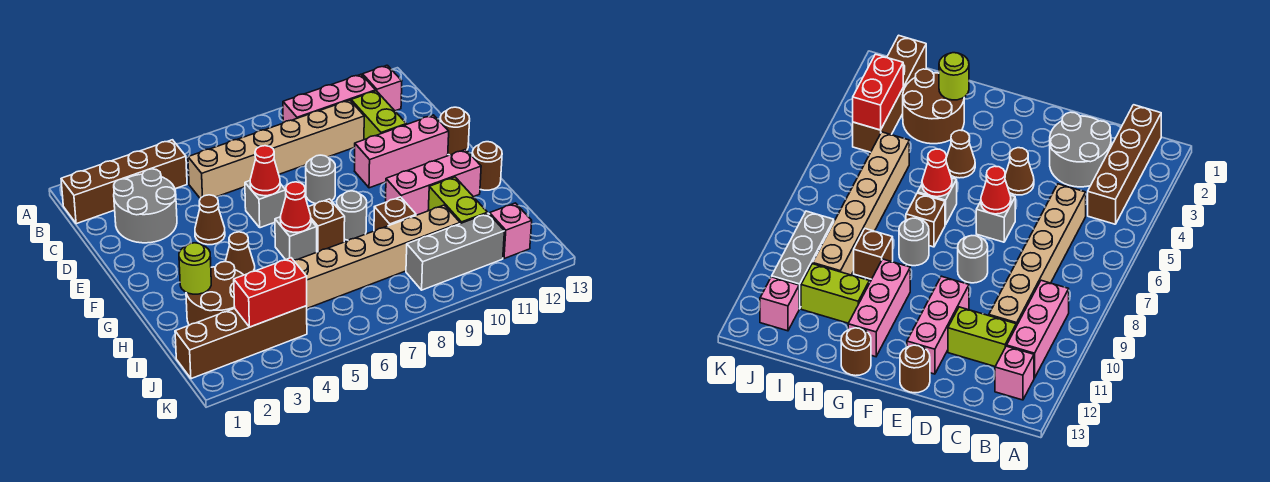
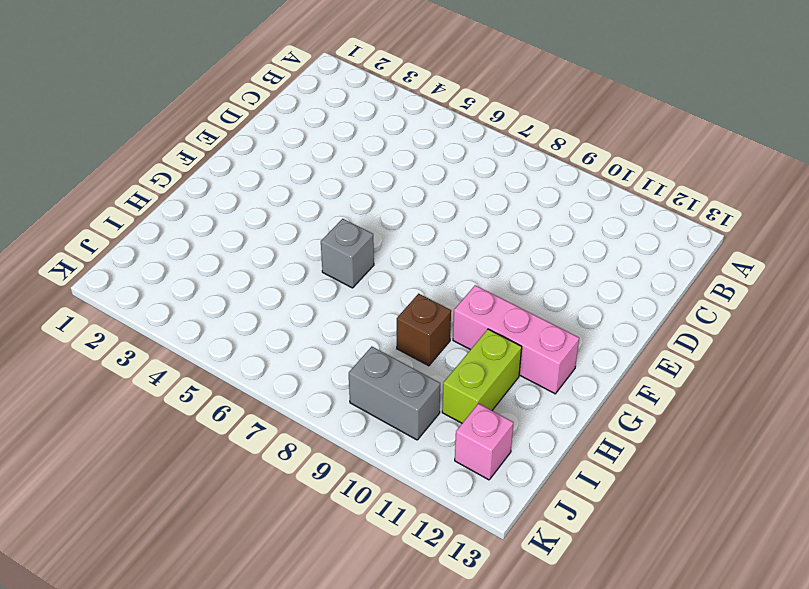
grey 1x2 brick [349,347,440,440] -> grey 1x3 brick [406,213,504,290]
none -> brown 1x4 brick [61,140,187,224]
none -> pink 1x3 brick [283,74,376,123]
none -> pink 1x1 brick [363,65,402,111]

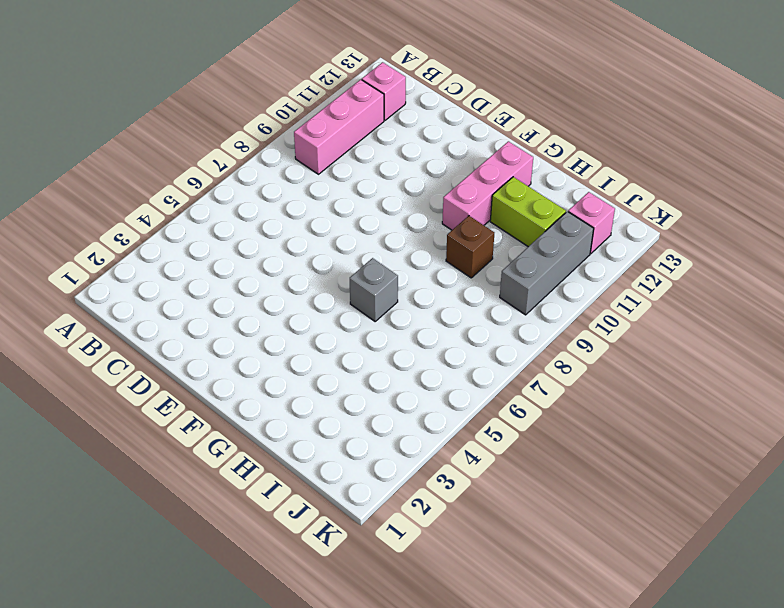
none -> brown 1x4 brick [61,140,187,224]
none -> grey 2x2 round brick [114,169,177,243]
none -> tan 1x6 brick [188,100,364,198]

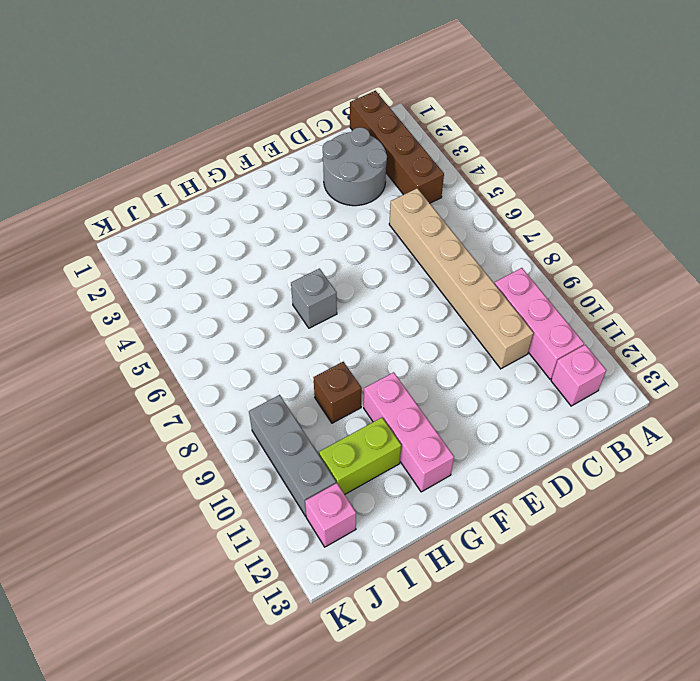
none -> lime 1x2 brick [351,91,406,140]
none -> brown 1x1 cone [195,195,225,245]
none -> grey 1x1 brick [245,181,286,228]

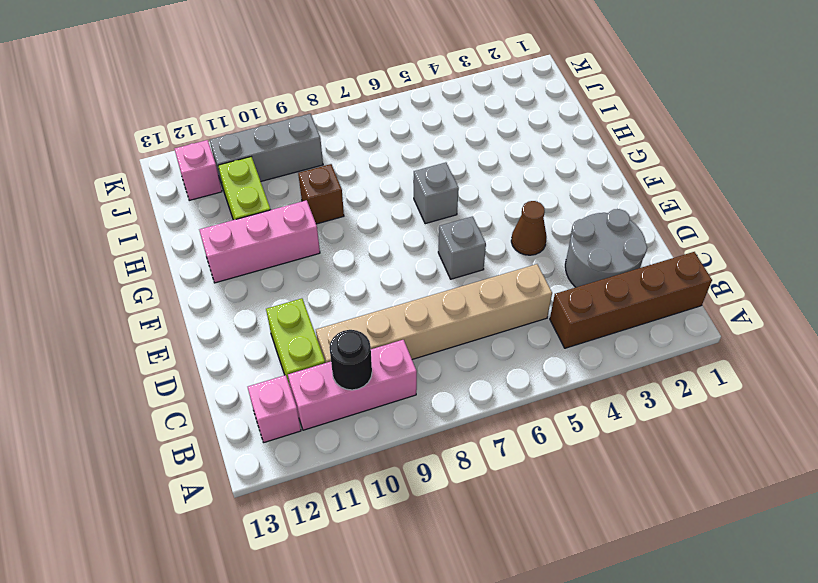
black 1x1 round brick [329,330,372,390] -> none
none -> grey 1x1 round brick [306,155,335,204]
none -> pink 1x3 brick [355,115,449,188]
none -> brown 1x1 round brick [440,107,470,155]

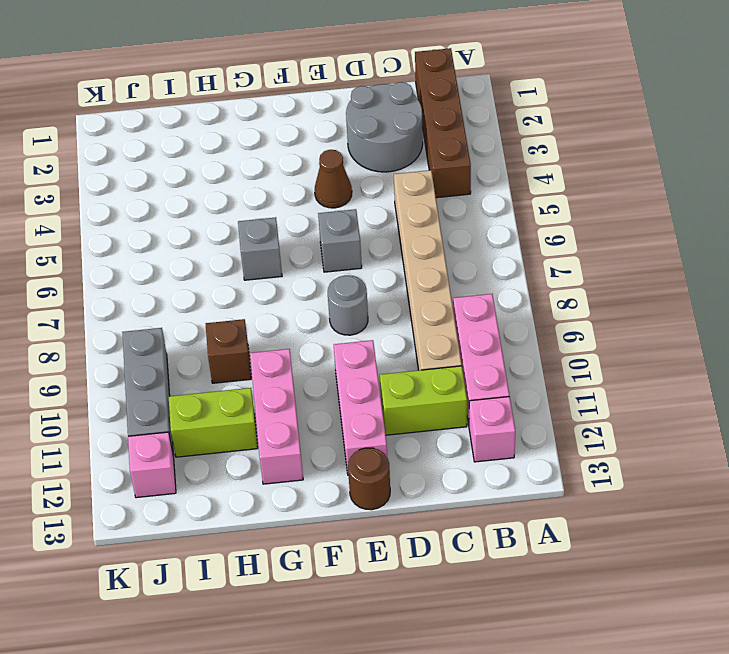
none -> brown 1x1 cone [225,232,255,275]
none -> brown 1x1 brick [308,199,345,252]
none -> grey 1x1 round brick [337,191,367,240]

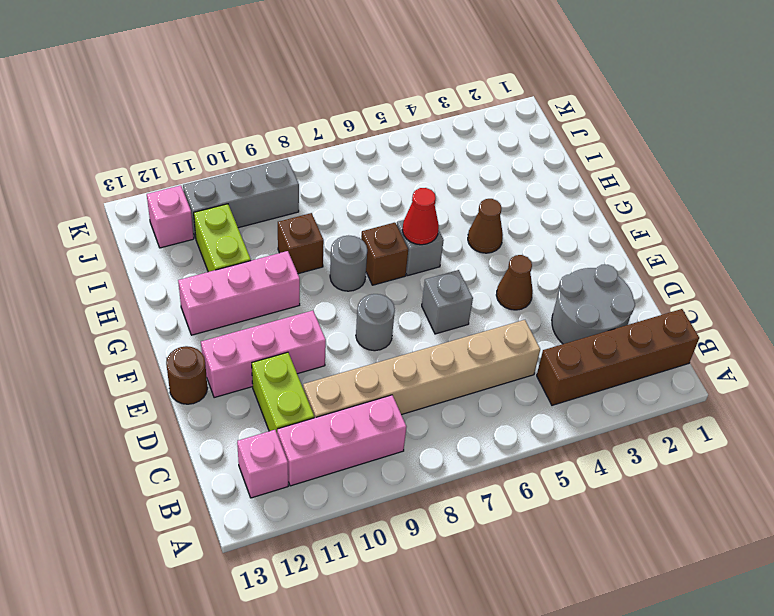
none -> brown 1x1 round brick [472,142,502,190]
none -> brown 2x2 round brick [186,262,243,325]
none -> tan 1x6 brick [294,205,460,308]

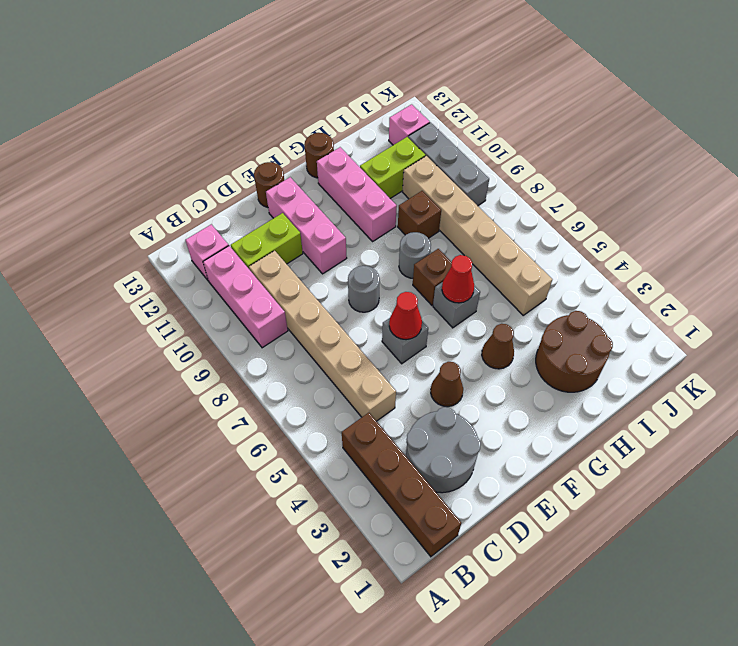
none -> brown 1x4 brick [175,306,307,379]
none -> lime 1x1 round brick [179,243,211,294]
none -> red 1x2 brick [234,258,307,327]

